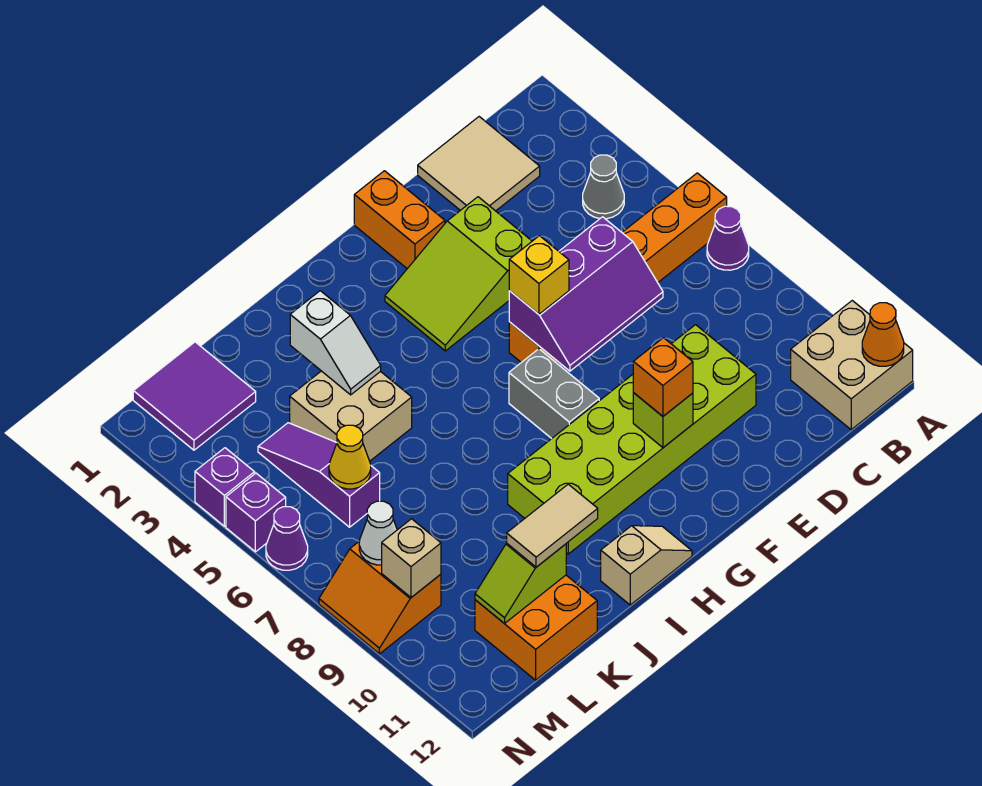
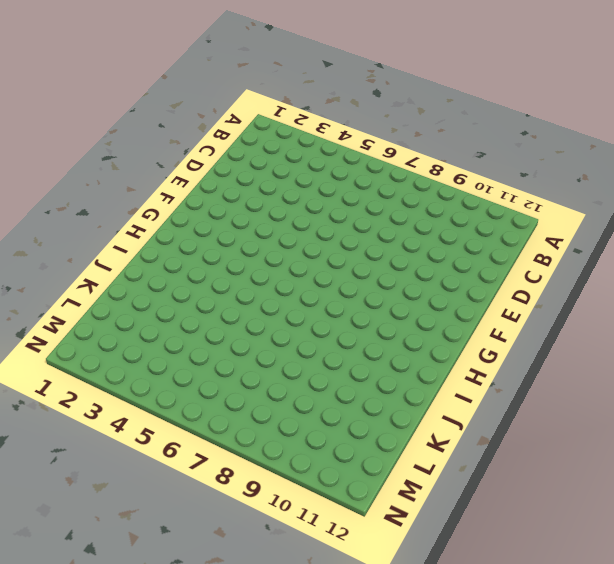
none -> orange 1x6 brick [509,173,727,363]
none -> purple 1x1 cone [707,206,749,270]
none -> tan 2x2 brick [791,301,913,430]

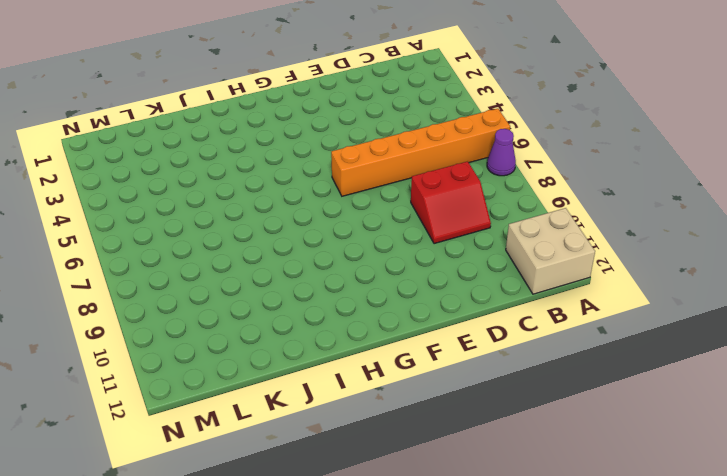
red 2x2 slope [411,161,491,244] -> lime 2x6 brick [508,325,756,554]
none -> grey 1x1 cone [583,155,624,219]
none -> tan 2x2 tile [418,117,540,211]
none -> lime 2x3 slope [385,197,532,351]

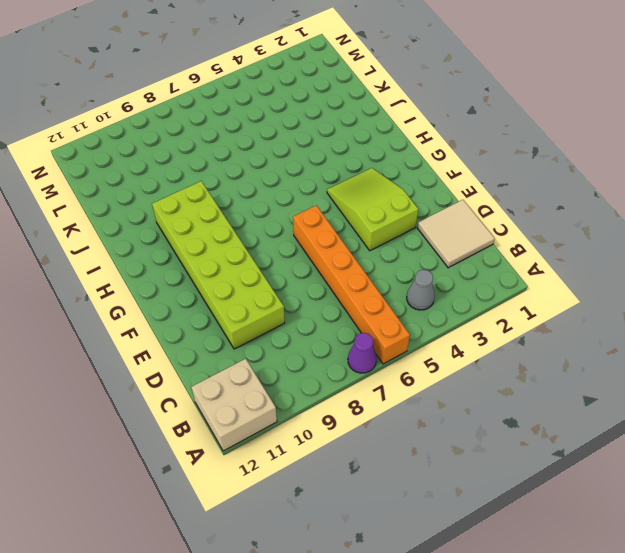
none -> orange 1x2 brick [354,171,445,269]
none -> grey 1x2 brick [509,349,599,439]
none -> tan 1x2 slope [601,526,692,605]

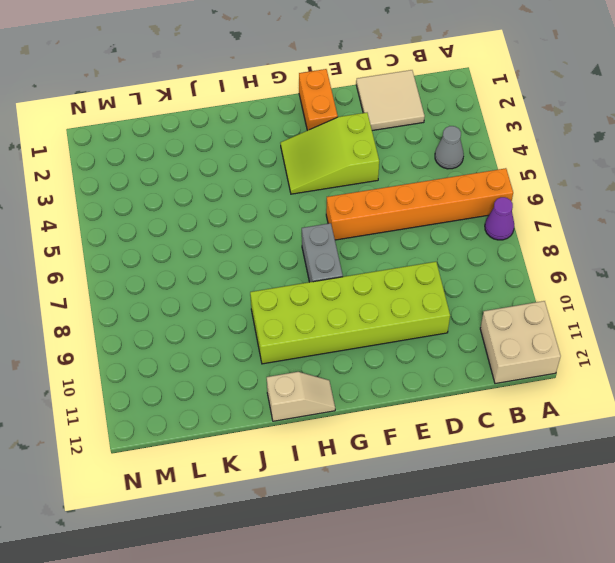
none -> tan 2x2 brick [290,371,412,461]
none -> orange 2x2 brick [475,575,597,680]
none -> purple 2x2 tile [133,342,256,450]

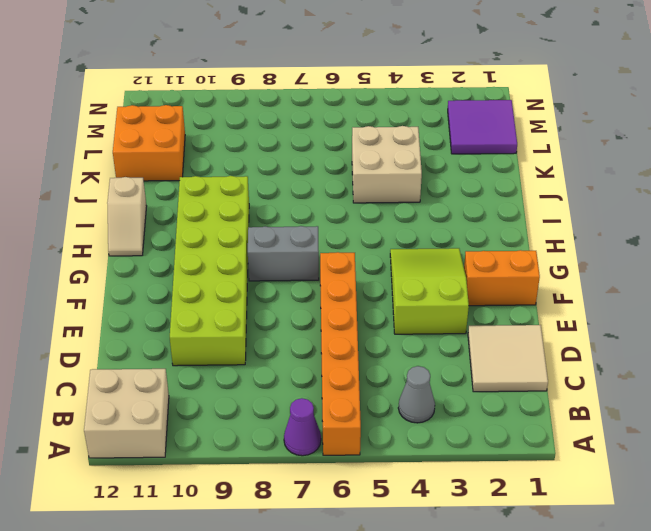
none -> purple 1x3 slope [258,423,380,527]
none -> orange 2x2 slope [319,541,441,654]
none -> purple 1x1 brick [195,448,255,526]

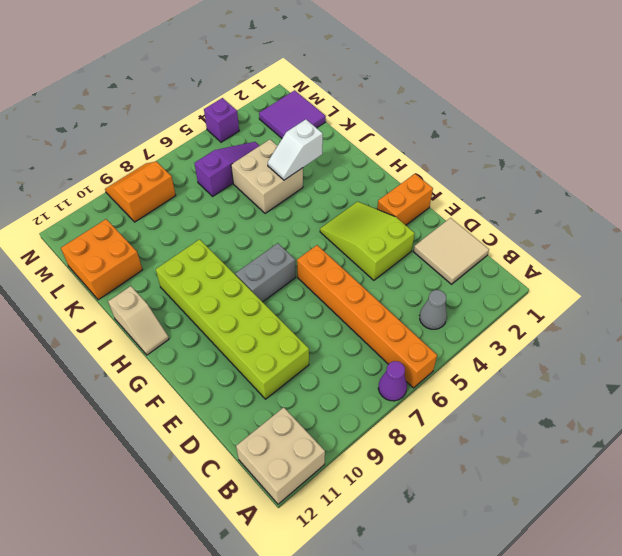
none -> purple 1x1 brick [226,473,286,552]
none -> purple 1x1 cone [266,507,308,570]
none -> orange 1x1 cone [862,303,904,366]

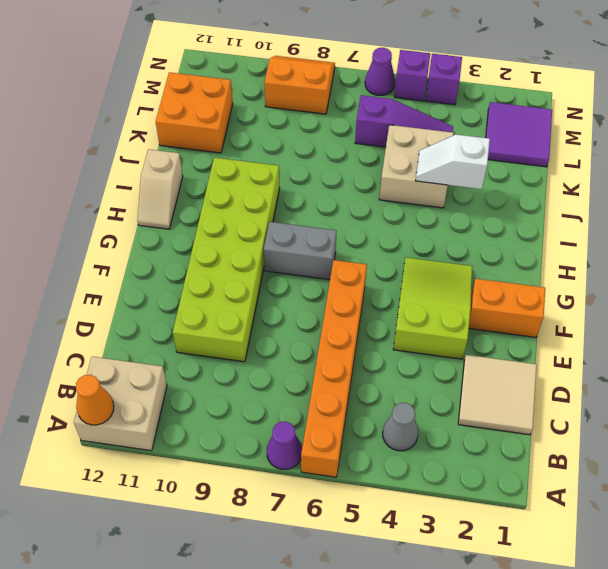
none -> purple 2x3 slope [509,217,663,371]
none -> lime 1x1 brick [633,393,693,448]
none -> lime 1x2 slope [475,543,566,623]

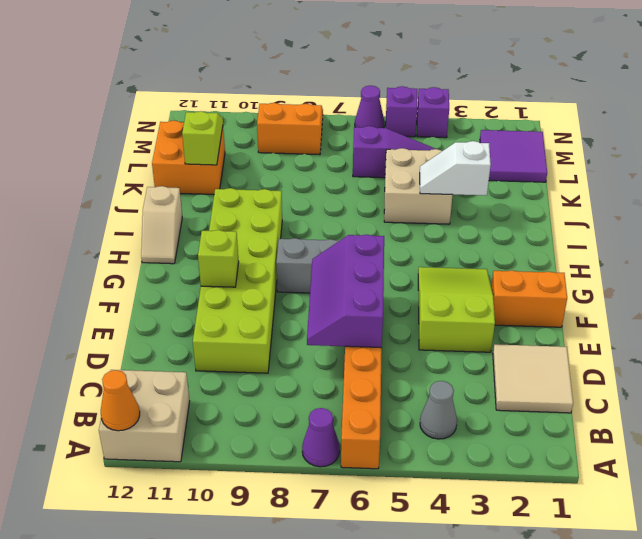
none -> yellow 1x1 cone [329,425,371,489]
none -> white 1x1 cone [359,501,397,565]
none -> tan 1x1 brick [382,519,441,597]

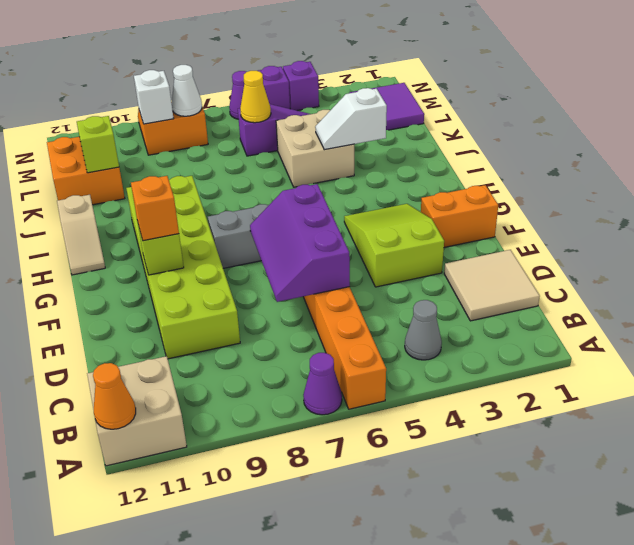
white 1x1 brick [134,70,174,124] -> tan 1x1 brick [382,519,441,597]
none -> yellow 1x1 brick [509,236,569,314]
none -> tan 1x2 tile [507,484,598,567]

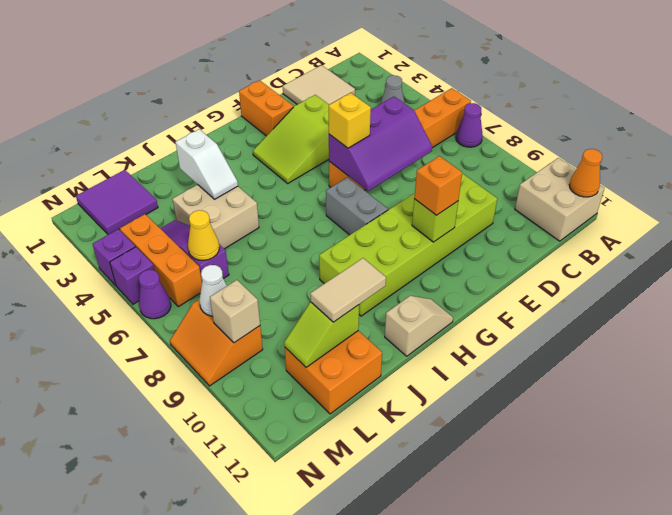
orange 1x3 brick [120,214,202,307] -> none

